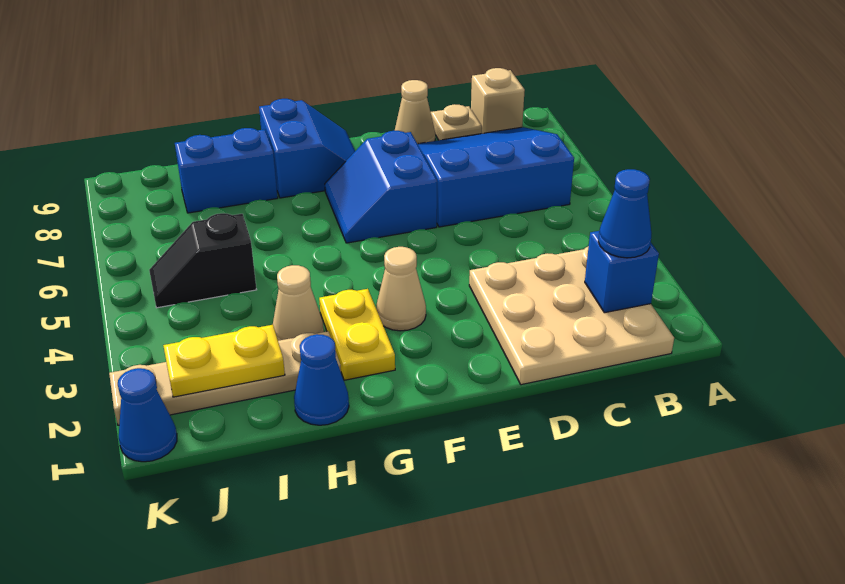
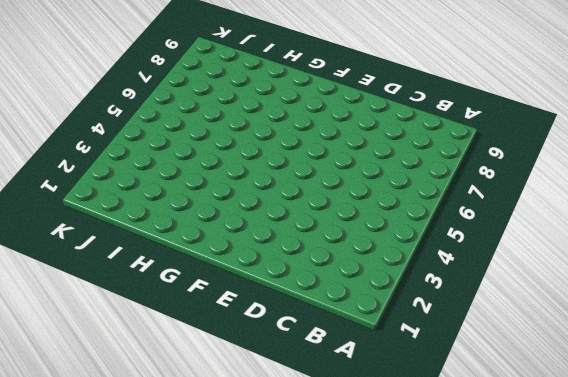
none -> tan 3x3 plate [469,246,674,385]
none -> blue 3x3 slope [418,127,574,227]
none -> tan 1x1 brick [471,68,525,133]

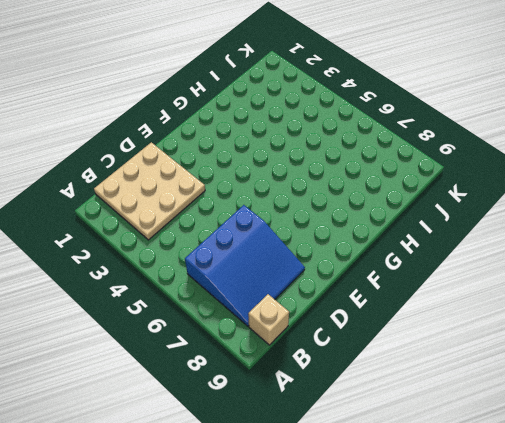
none -> tan 1x1 plate [431,104,482,140]
none -> tan 1x1 cone [395,80,435,144]
none -> blue 2x2 slope [325,131,437,243]

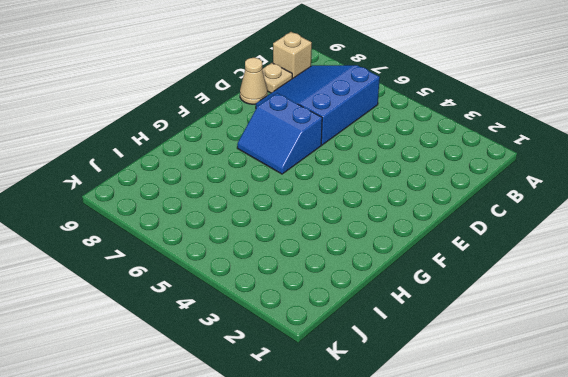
none -> tan 3x3 plate [469,246,674,385]
none -> tan 1x1 cone [376,247,426,331]
none -> blue 2x2 slope [259,99,355,198]

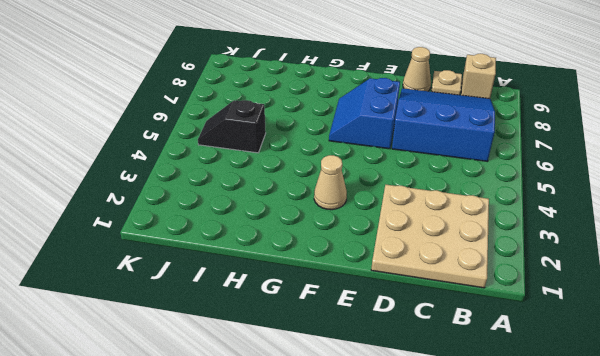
none -> blue 2x2 slope [259,99,355,198]
none -> yellow 1x2 plate [319,289,395,380]
none -> blue 1x1 cone [294,334,349,425]

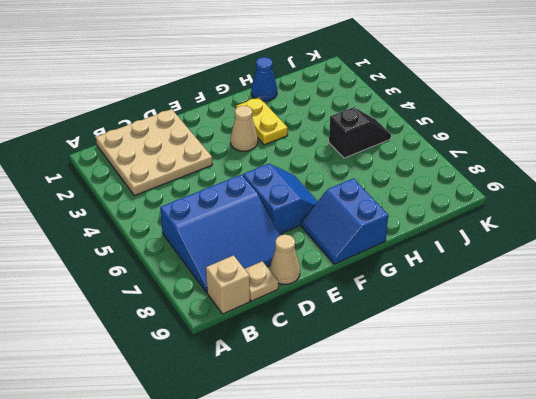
none -> tan 1x4 plate [109,331,341,425]
none -> tan 1x1 cone [273,265,324,341]
none -> blue 1x2 brick [175,128,278,213]

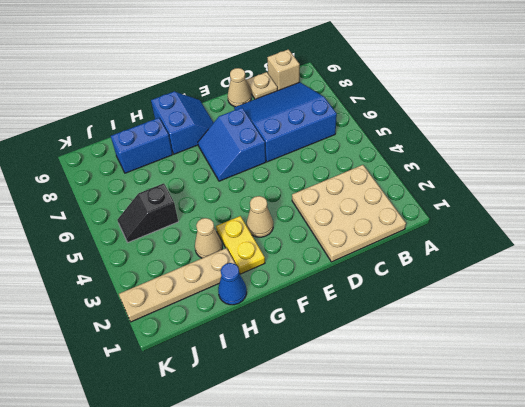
none -> blue 1x1 cone [118,368,177,462]
none -> blue 1x1 brick [585,231,659,313]
none -> yellow 1x2 plate [163,325,285,397]

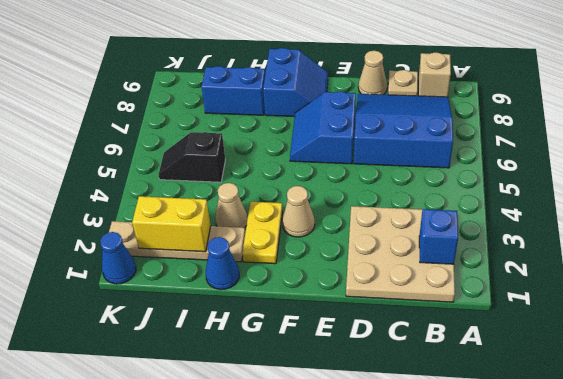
yellow 1x2 brick [132,196,211,252] -> yellow 1x2 plate [163,325,285,397]
none -> blue 1x1 cone [598,169,651,258]

